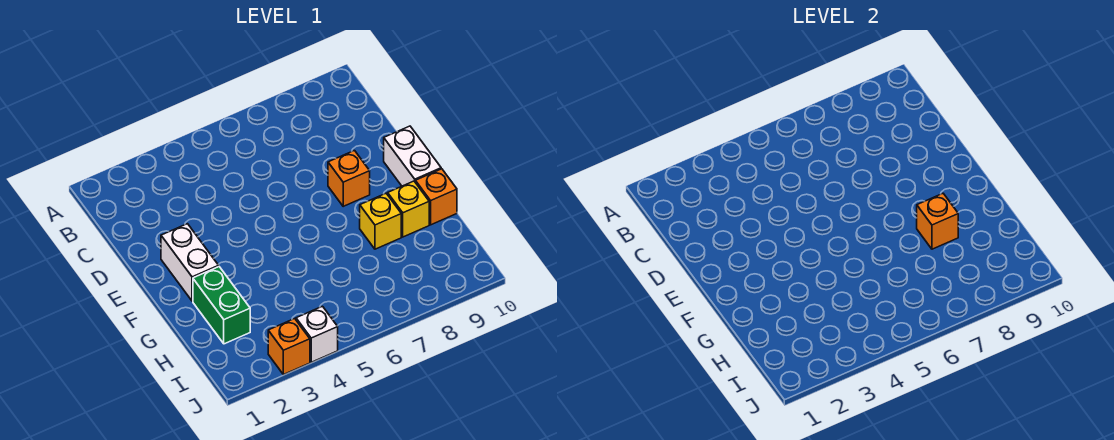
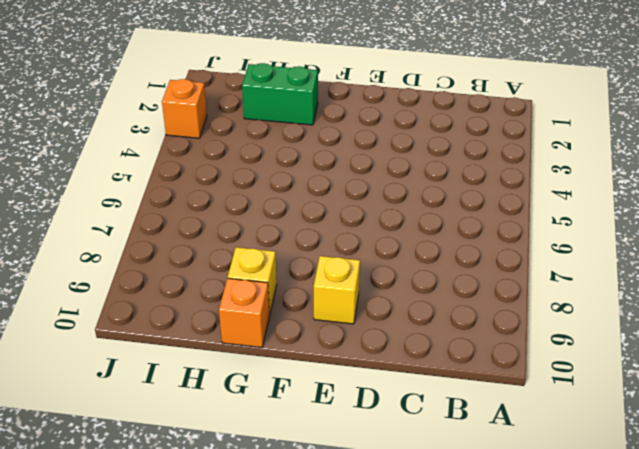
yellow 1x1 brick [314,256,360,324] -> yellow 1x1 brick moved to [360,194,401,249]
none -> white 1x2 brick [161,224,219,301]
none -> orange 1x1 brick [328,151,370,206]

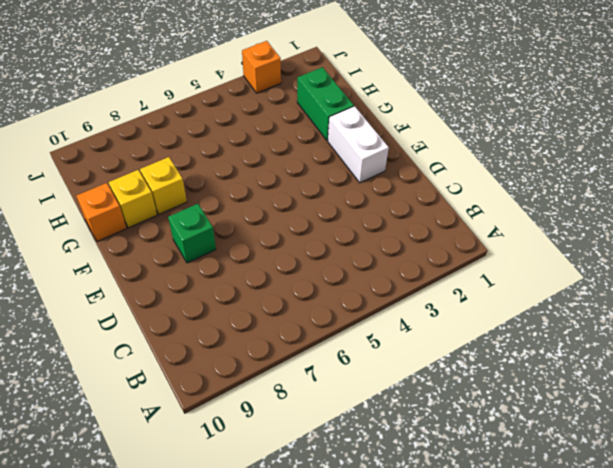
green 1x1 brick [168,204,216,263] -> orange 1x1 brick [328,151,370,206]
none -> white 1x2 brick [384,126,441,186]
none -> white 1x1 brick [296,306,338,362]

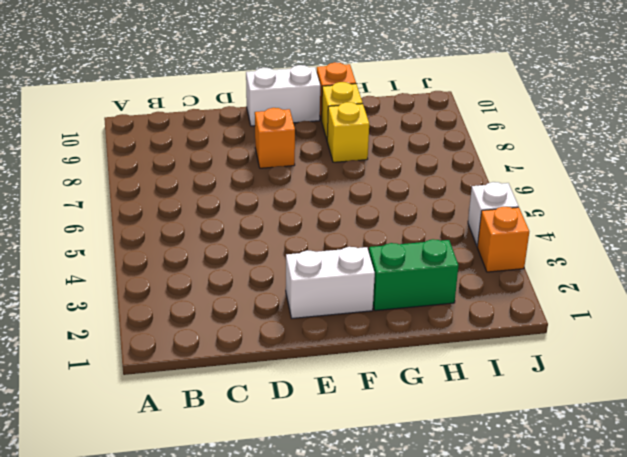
none -> orange 1x1 brick [917,194,958,249]

